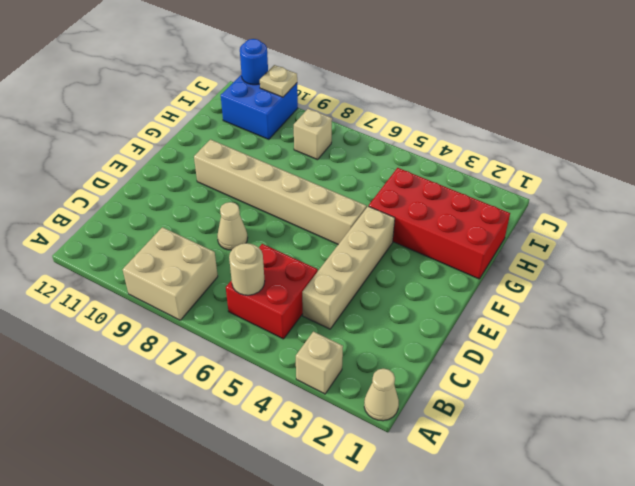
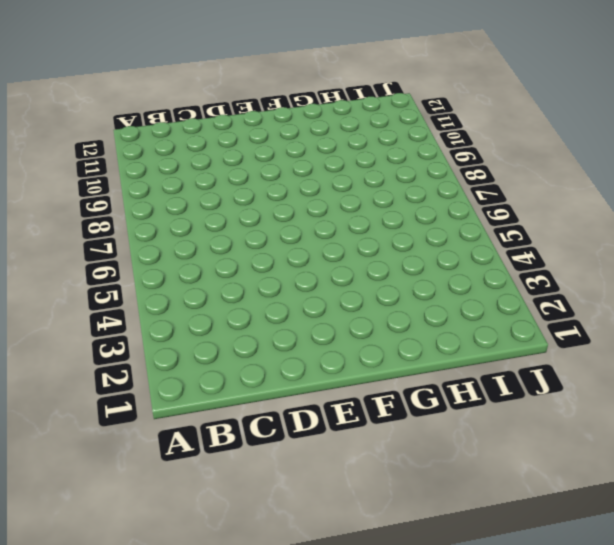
none -> tan 1x1 cone [364,369,399,421]
none -> tan 1x1 brick [296,332,343,394]
none -> tan 2x2 brick [123,227,218,320]

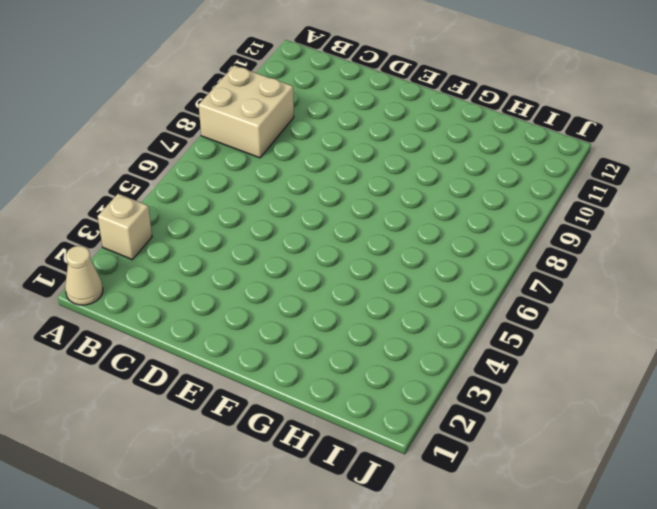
none -> red 2x2 brick [226,244,318,339]
none -> tan 1x4 brick [302,206,395,329]
none -> tan 1x1 cone [217,202,248,250]

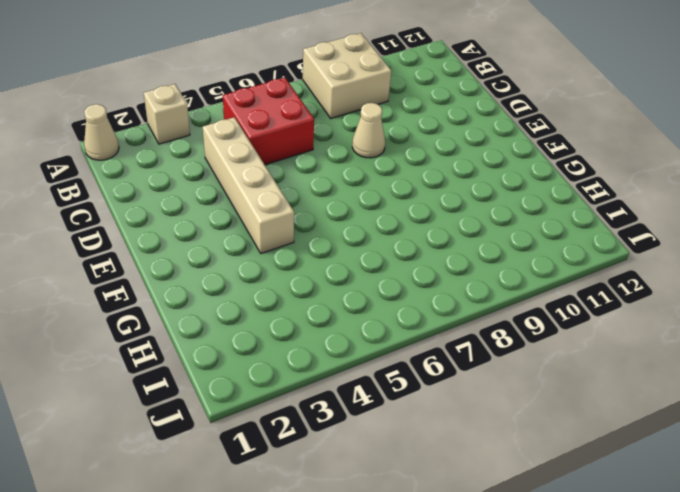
none -> tan 1x6 brick [194,139,367,244]
none -> red 2x4 brick [369,168,510,279]
none -> tan 1x1 brick [294,109,332,160]

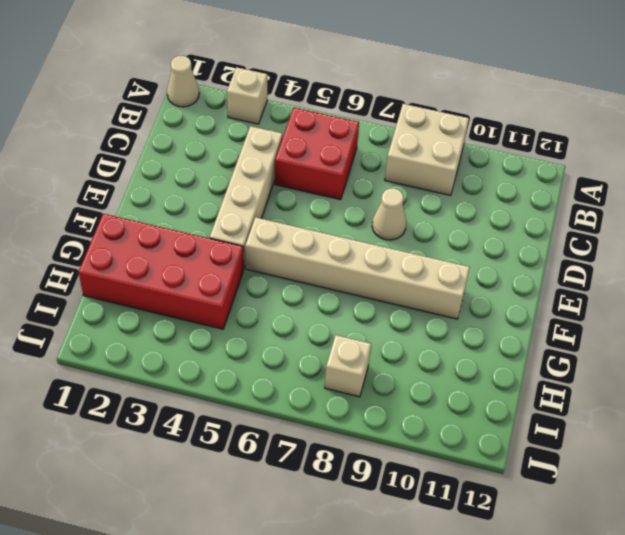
none -> blue 2x2 brick [221,74,298,139]
none -> tan 1x1 round brick [229,243,265,295]
none -> tan 1x1 plate [260,65,297,97]

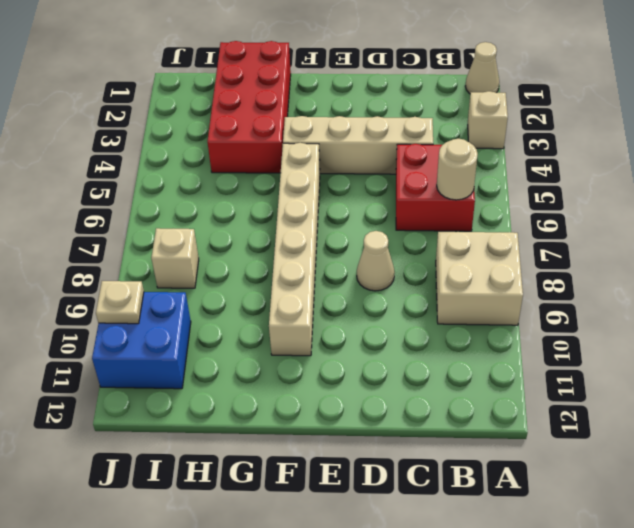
none -> blue 1x1 round brick [240,39,268,85]

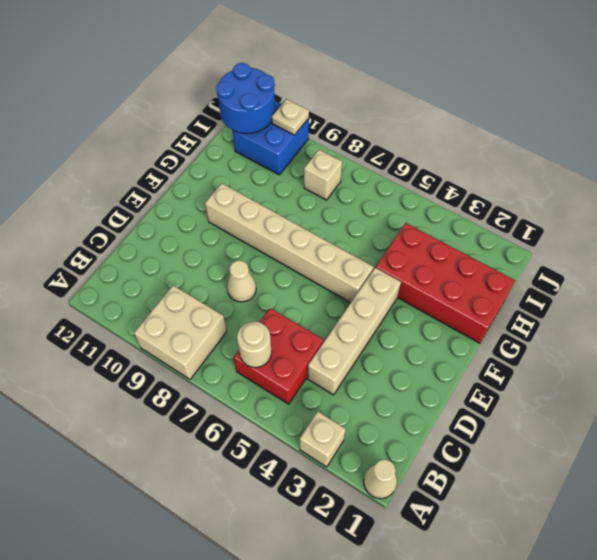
blue 2x2 round brick [216,63,275,133] -> blue 1x1 round brick [240,39,268,85]

